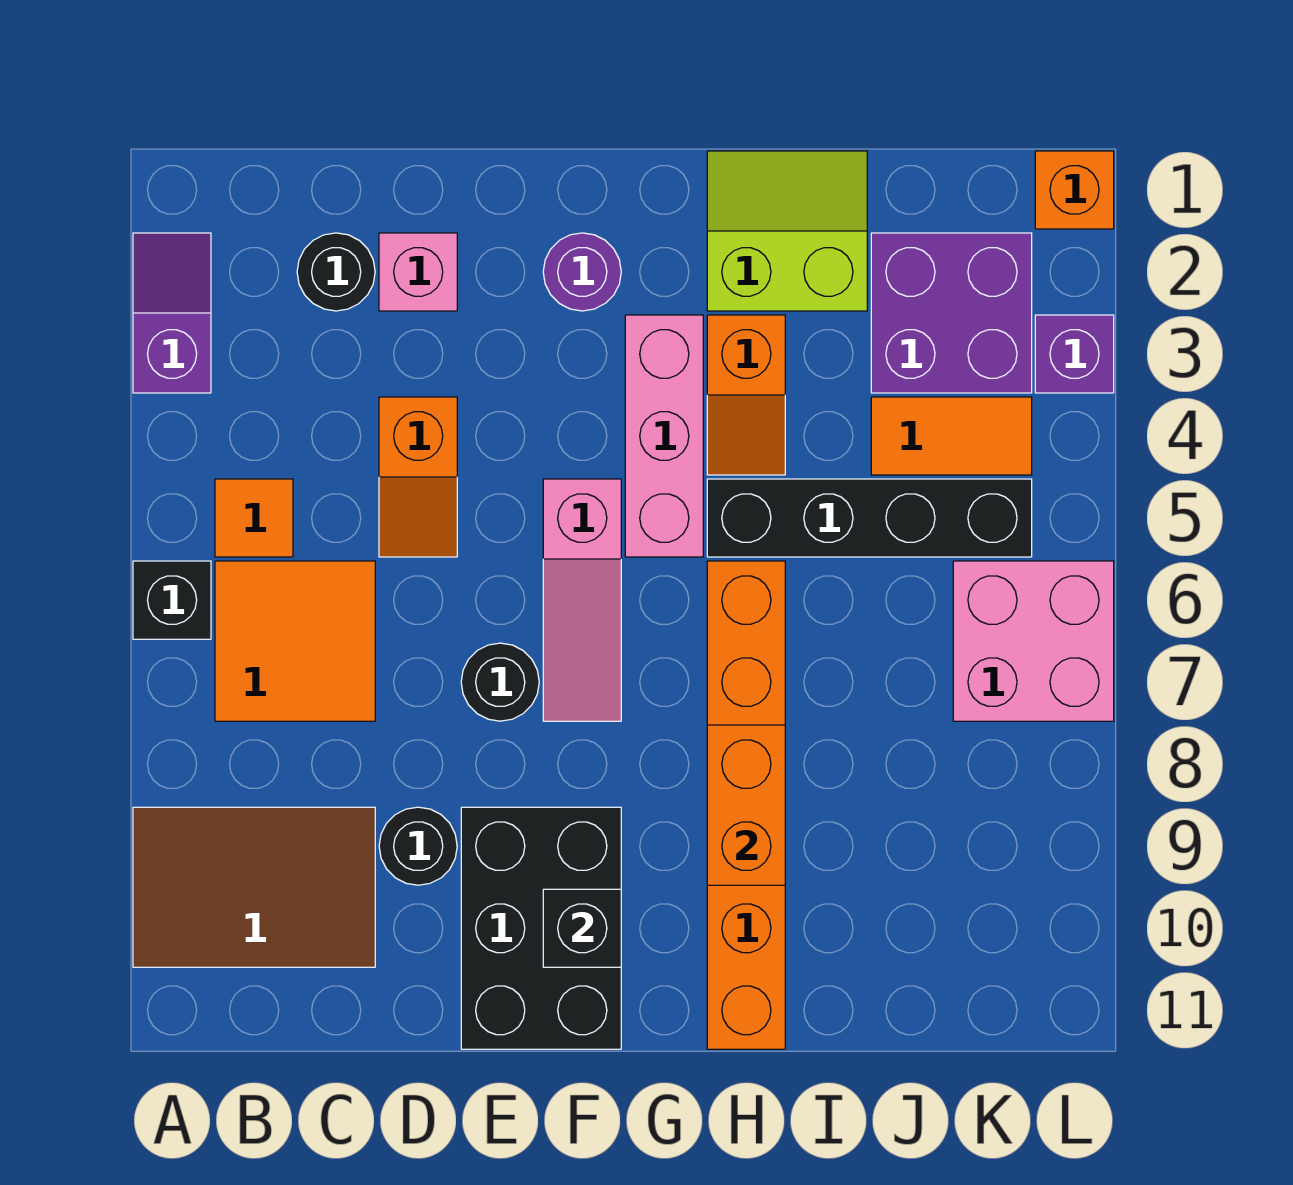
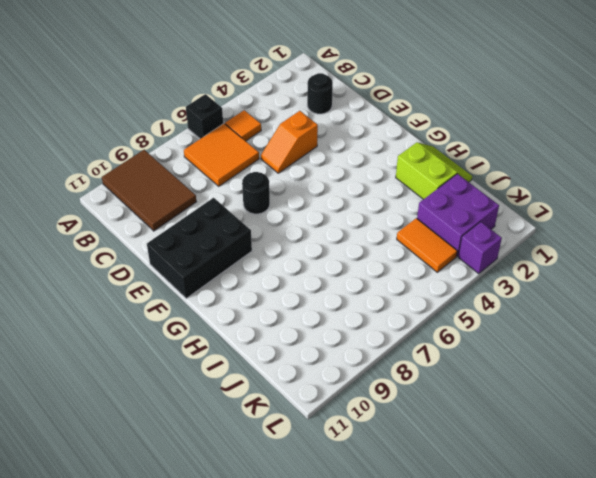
none -> purple 1x2 slope [133,233,211,393]
none -> pink 1x1 brick [379,233,457,311]
none -> black 1x1 round brick [379,807,457,885]

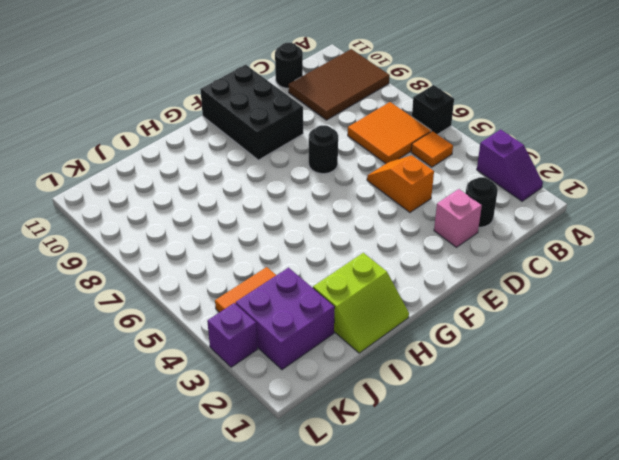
black 1x1 round brick [275,43,303,88] -> black 1x1 round brick moved to [379,807,457,885]
none -> purple 1x1 round brick [543,233,621,311]
none -> pink 1x3 slope [543,479,621,721]
none -> pink 1x3 brick [625,315,703,557]

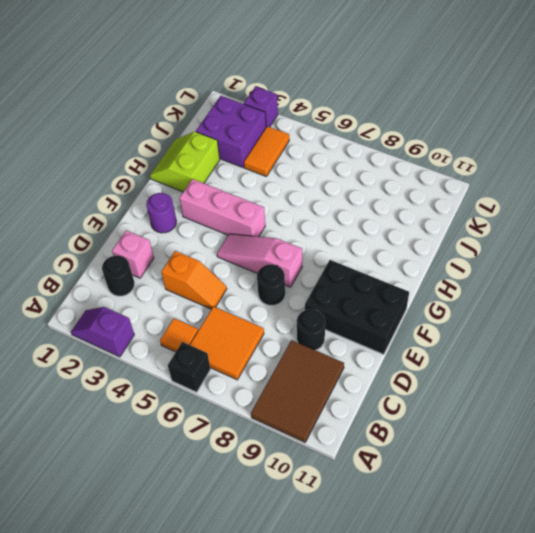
pink 1x3 slope [217,234,302,287] -> pink 1x3 slope turned to [543,479,621,721]
none -> orange 1x2 slope [707,315,785,475]
none -> black 1x4 brick [707,479,1032,557]
none -> orange 1x6 brick [707,561,785,1049]

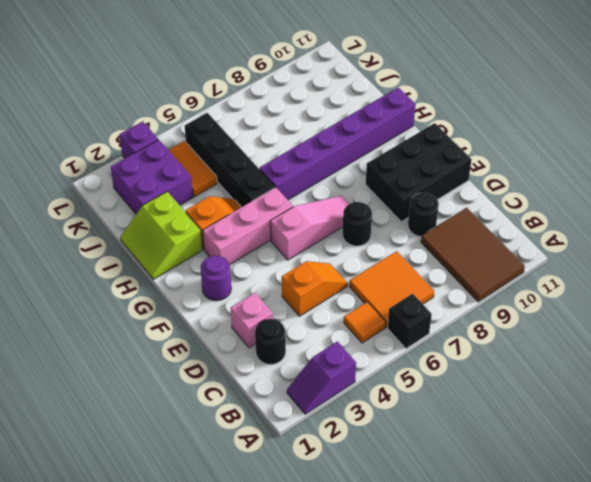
purple 1x6 brick [260,87,416,200] -> orange 1x6 brick [707,561,785,1049]
none -> pink 2x2 brick [953,561,1114,721]
none -> orange 1x1 brick [1035,151,1114,229]
none -> black 1x1 brick [543,889,621,967]

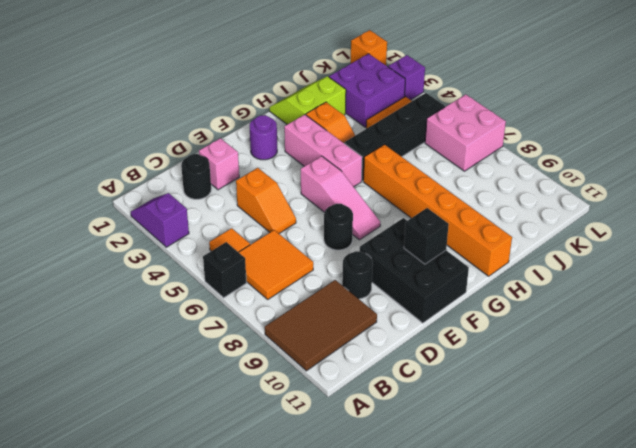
none -> orange 1x2 brick [707,725,785,885]

